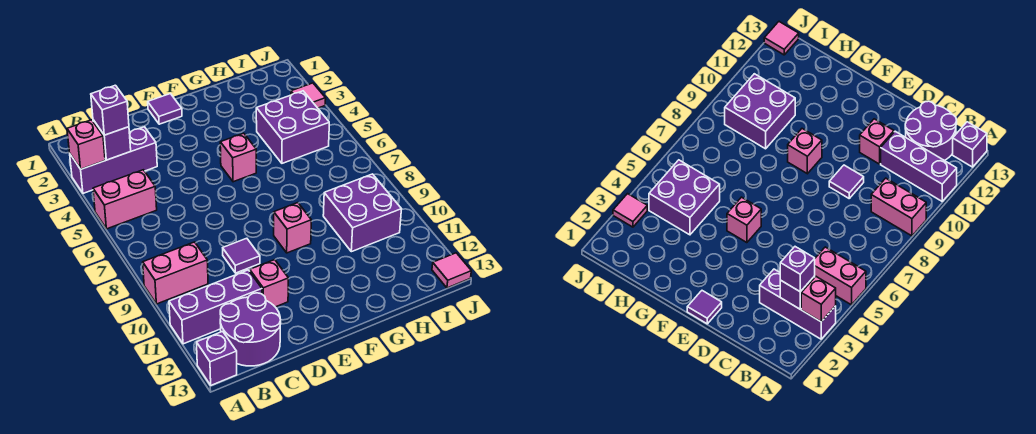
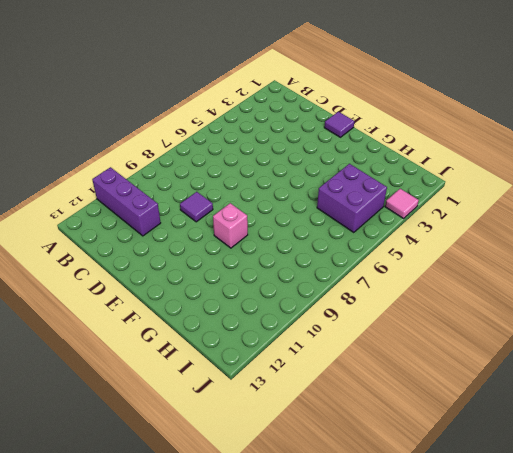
none -> purple 1x3 brick [70,127,157,193]
none -> pink 1x2 brick [93,170,157,229]
none -> pink 1x2 brick [143,242,208,304]

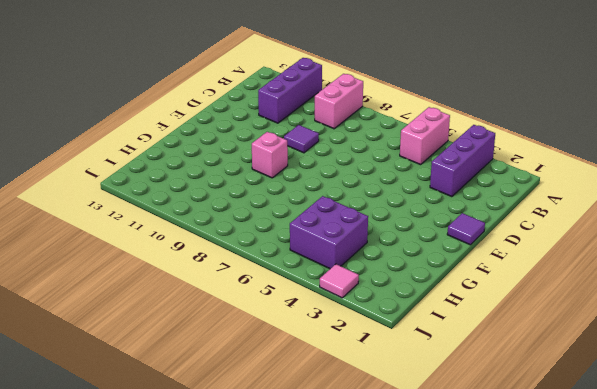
none -> purple 1x1 brick [197,331,237,385]
none -> purple 2x2 round brick [220,293,281,366]
none -> pink 1x1 brick [250,260,288,307]

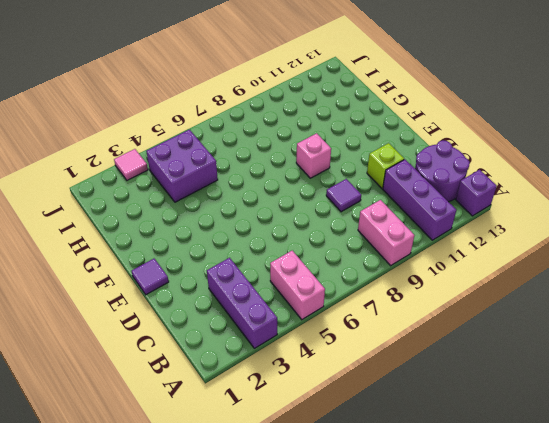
lime 1x1 brick [367,143,404,188] -> pink 1x1 brick [250,260,288,307]
none -> pink 1x1 brick [220,133,256,182]
none -> purple 2x2 brick [323,174,402,252]
none -> pink 1x1 tile [432,253,471,288]

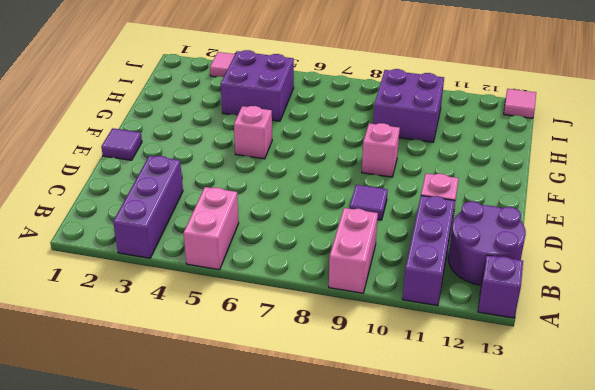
none -> pink 1x1 brick [67,120,105,169]
none -> purple 1x1 brick [93,120,131,160]
none -> purple 1x1 brick [91,85,129,135]

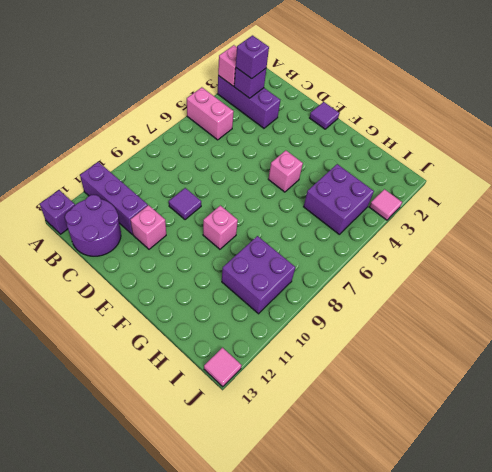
none -> pink 1x2 brick [143,242,208,304]

